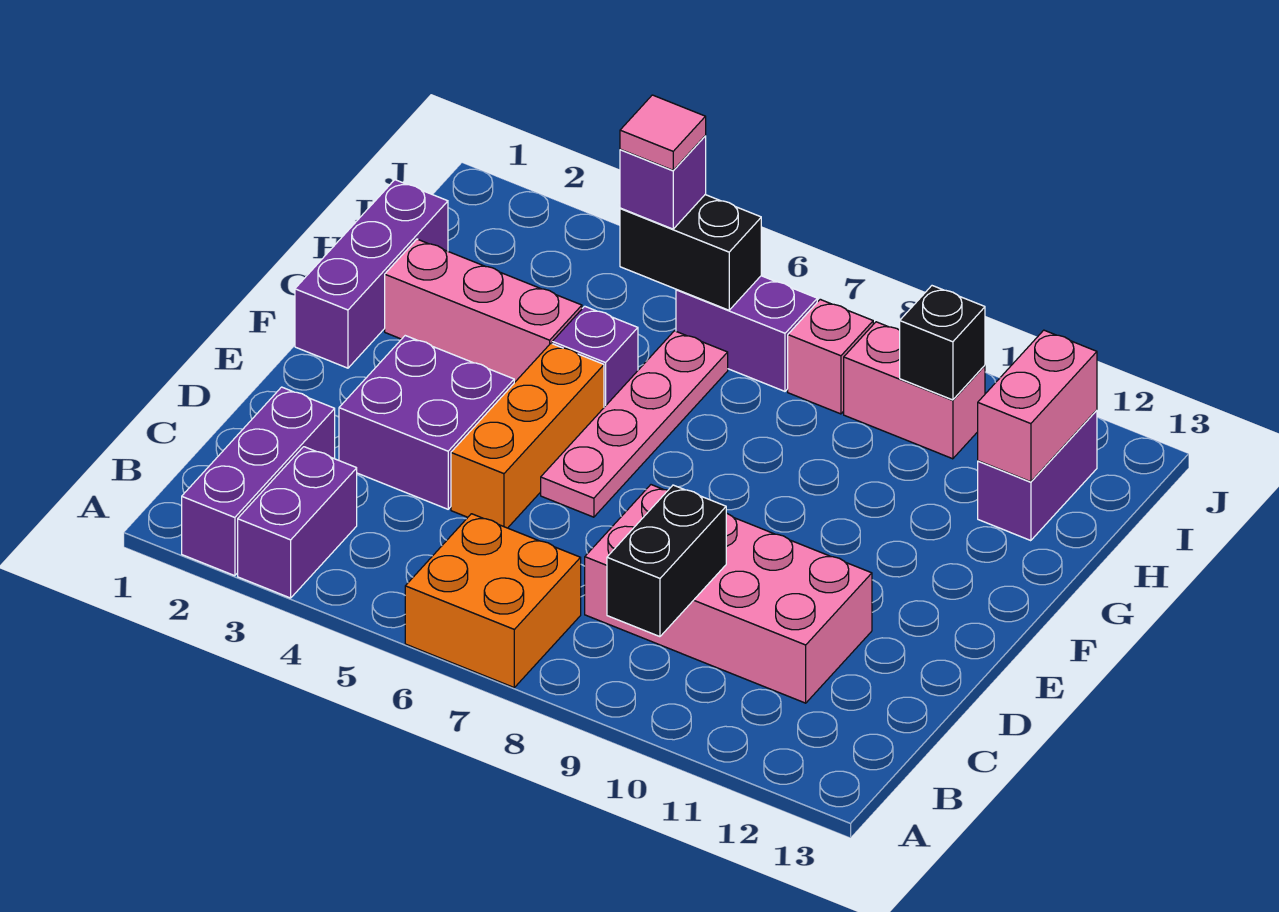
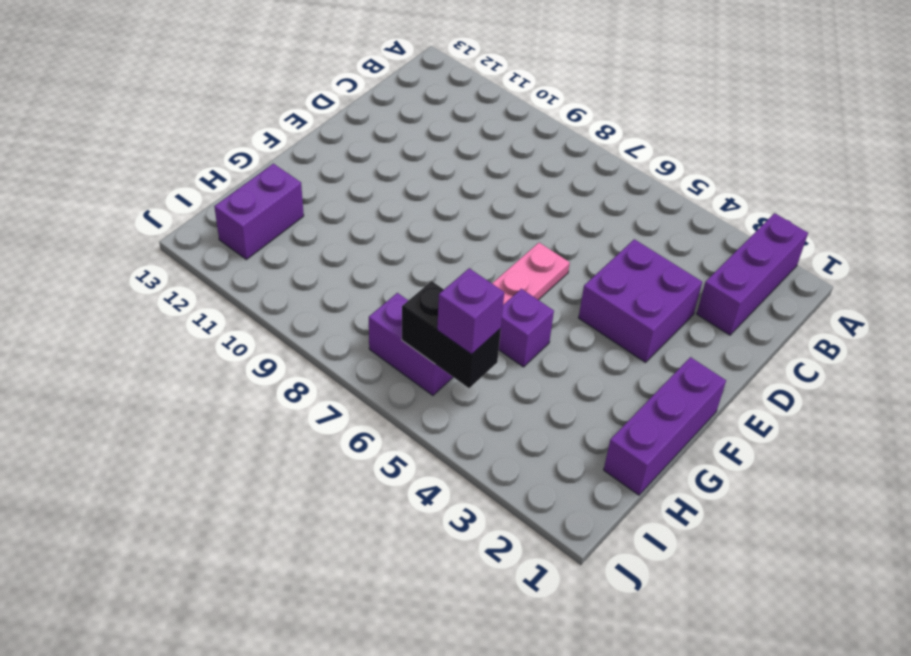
none -> purple 1x2 brick [238,447,357,598]
none -> orange 2x2 brick [405,514,581,687]
none -> pink 2x4 brick [585,485,872,703]

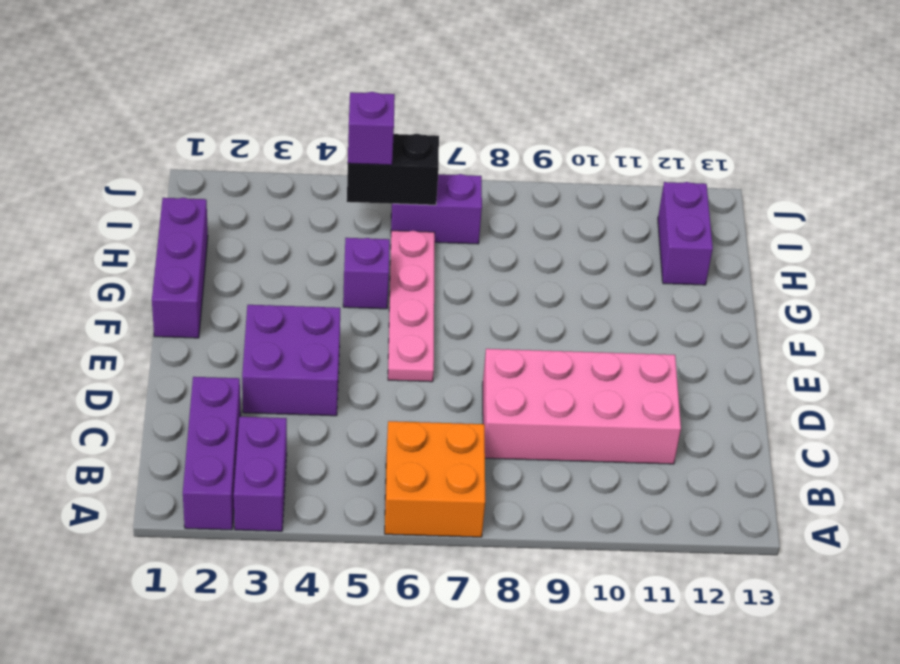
none -> orange 1x3 brick [451,343,604,528]
none -> pink 1x3 brick [385,239,582,383]
none -> pink 1x1 brick [788,299,873,414]

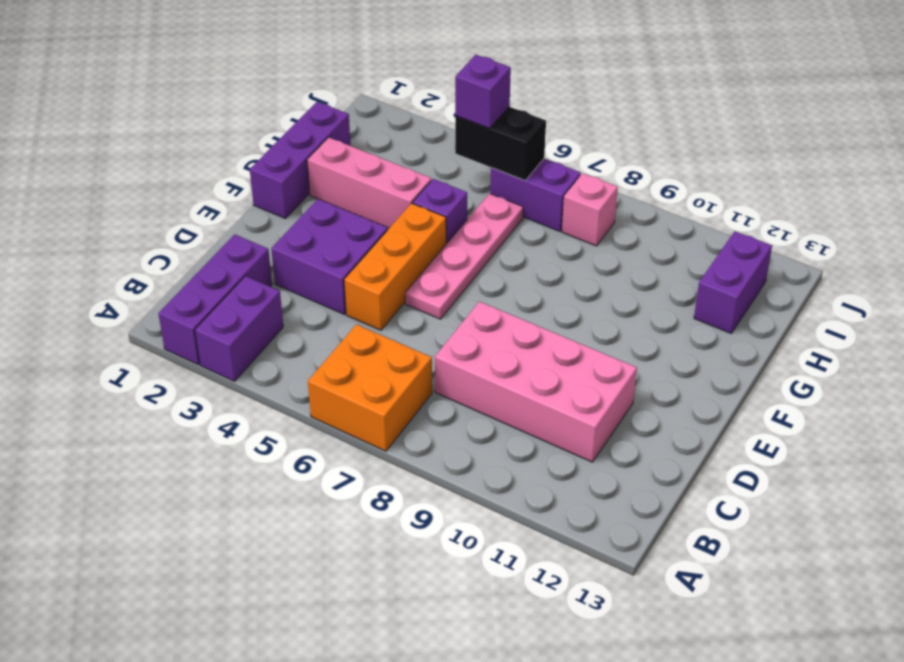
none -> pink 1x2 brick [844,322,985,459]
none -> black 1x2 brick [607,485,726,637]
none -> pink 1x2 brick [978,330,1097,482]

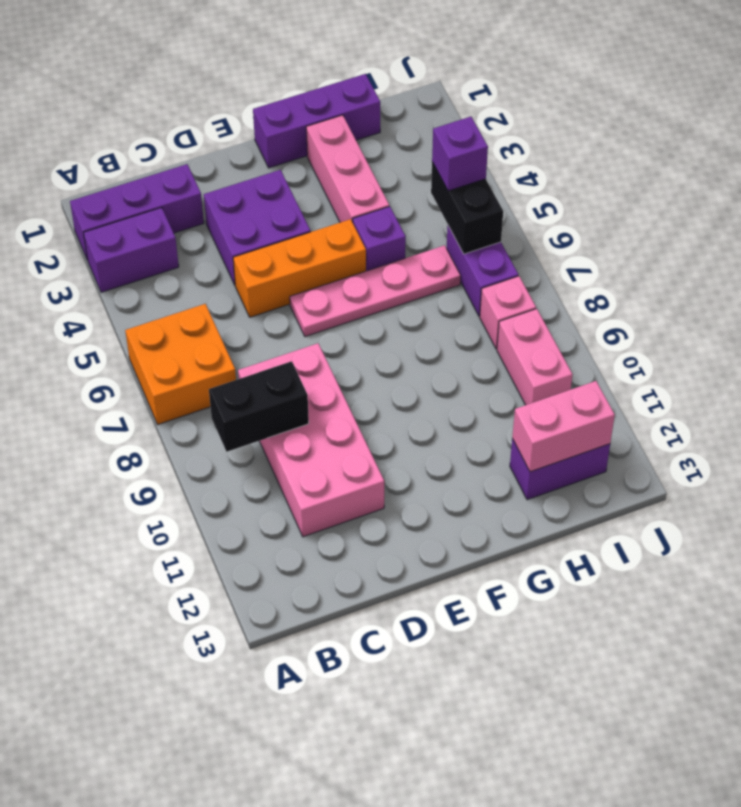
none -> black 1x1 brick [900,286,985,400]
none -> pink 1x1 tile [620,95,706,170]

